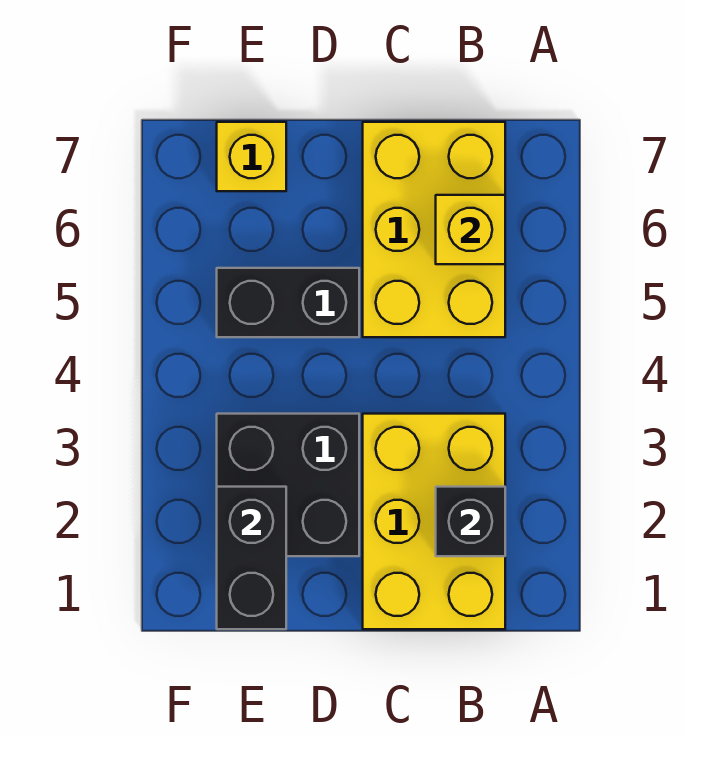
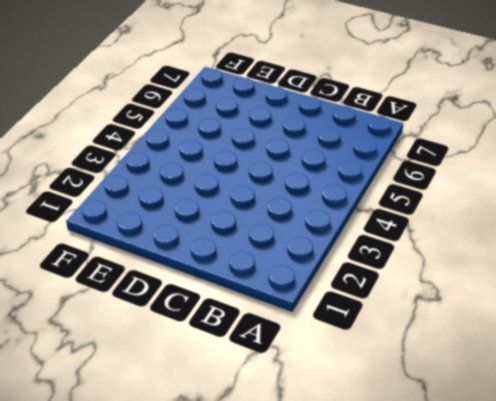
none -> yellow 2x3 brick [363,414,505,629]
none -> yellow 2x3 brick [363,122,505,337]

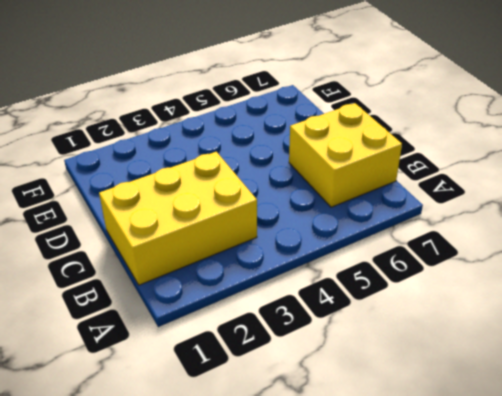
yellow 2x2 brick [289,103,402,207] -> yellow 2x3 brick [363,122,505,337]
none -> black 2x2 brick [217,414,359,556]
none -> black 1x2 brick [217,268,359,337]

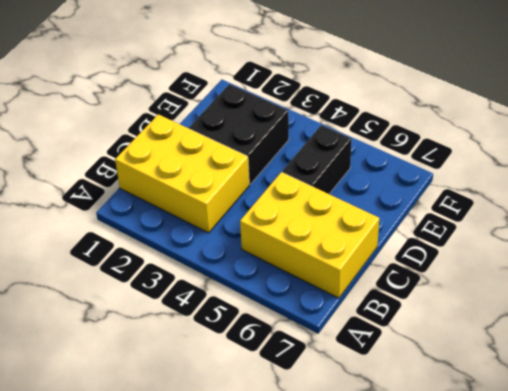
none -> yellow 1x1 brick [217,122,286,191]
none -> black 1x1 brick [436,487,505,556]

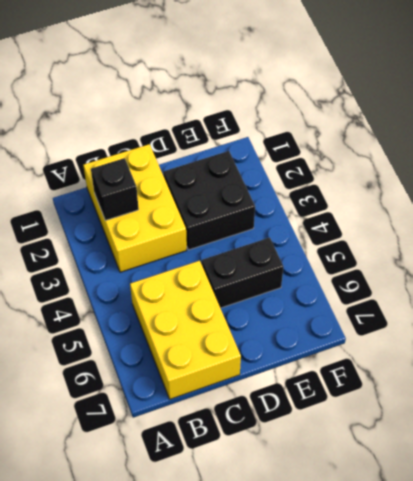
none -> yellow 1x1 brick [217,122,286,191]
none -> yellow 1x1 brick [436,195,505,264]

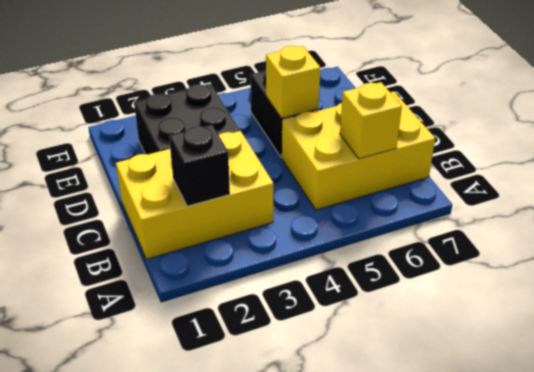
yellow 1x1 brick [266,46,320,118] -> yellow 1x1 brick moved to [217,122,286,191]
none -> black 1x2 brick [217,487,286,629]

